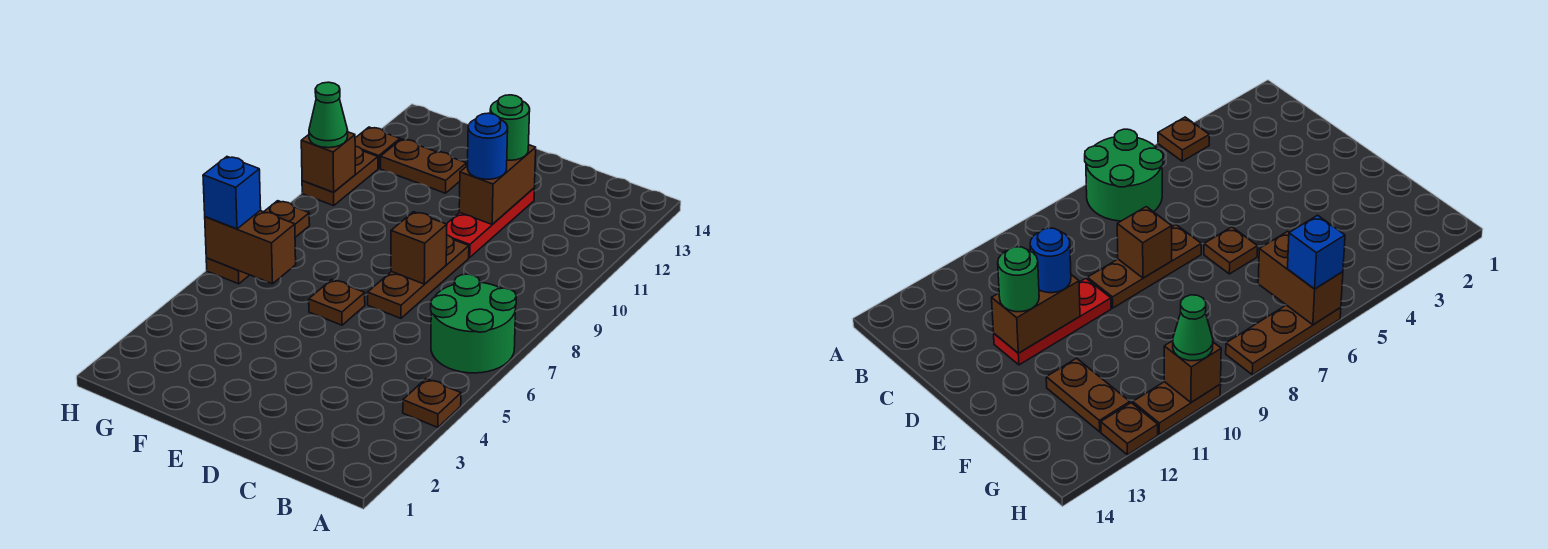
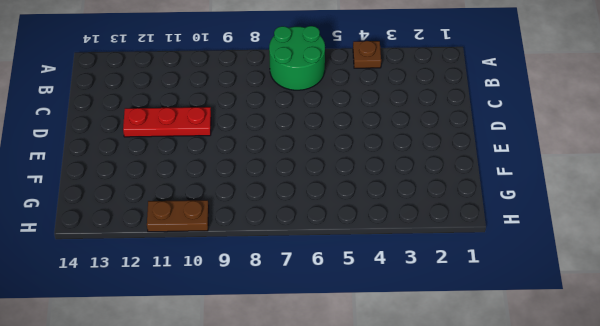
none -> brown 1x3 plate [368,235,469,318]
none -> brown 1x1 plate [309,280,365,325]
none -> brown 1x2 plate [381,139,467,193]

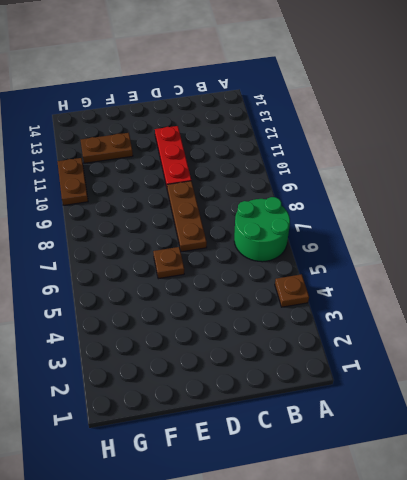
none -> brown 1x3 plate [206,201,310,284]
none -> brown 1x1 plate [355,127,400,168]
none -> brown 1x1 brick [391,212,447,284]

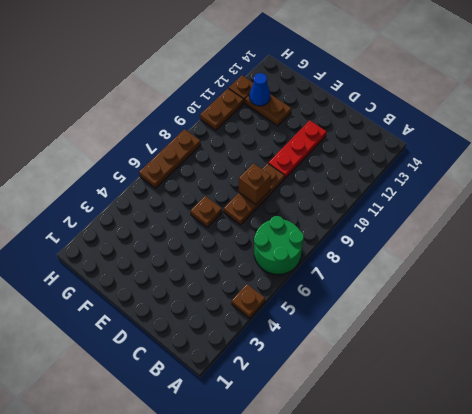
blue 1x1 cone [249,73,270,106] -> none
none -> brown 1x2 brick [459,145,536,224]
none -> brown 1x2 brick [205,211,296,284]
none -> brown 1x1 brick [301,132,355,192]

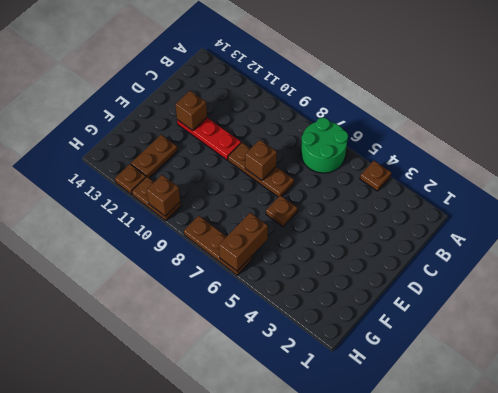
brown 1x1 brick [175,91,207,131] -> brown 1x2 brick [459,145,536,224]
none -> blue 1x1 round brick [468,113,508,179]
none -> green 1x1 round brick [490,95,530,160]
none -> blue 1x1 brick [203,157,261,229]

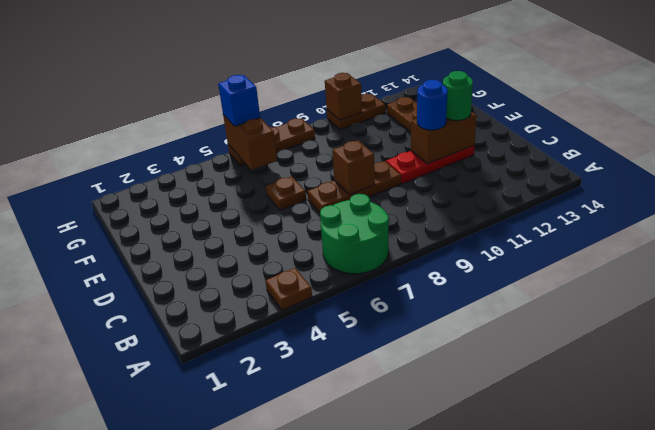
none -> brown 1x1 plate [355,127,400,168]
none -> green 1x1 cone [309,82,348,148]

